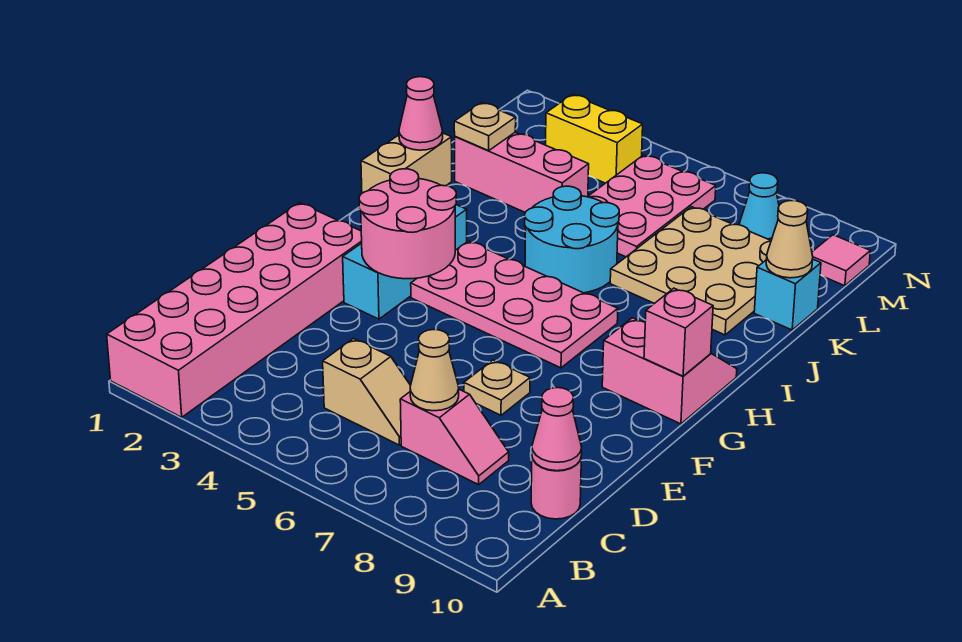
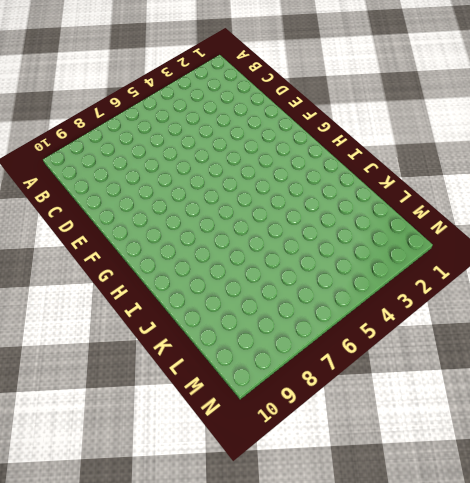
none -> pink 2x6 brick [107,203,362,417]
none -> tan 1x2 slope [323,339,411,445]
none -> pink 1x2 slope [400,389,509,484]

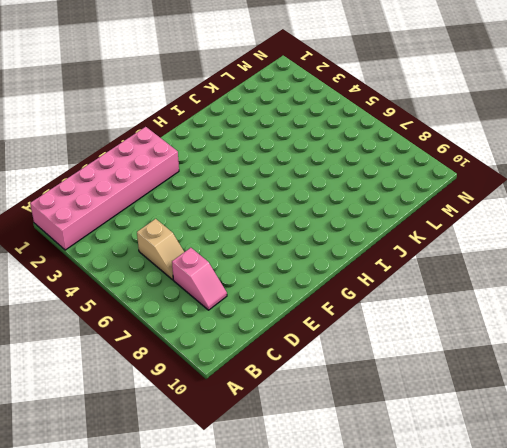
none -> pink 1x1 round brick [531,458,581,519]
none -> tan 1x1 plate [464,360,530,415]
none -> cyan 1x3 brick [343,205,467,319]

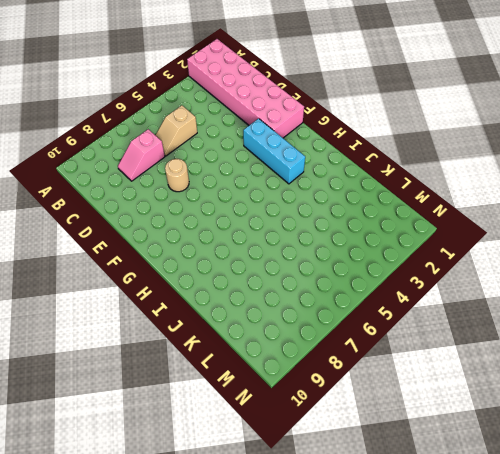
tan 1x1 round brick [165,159,189,192] -> tan 1x1 plate [464,360,530,415]
none -> pink 1x1 round brick [531,458,581,519]
none -> pink 2x4 plate [411,241,618,368]
none -> pink 2x2 slope [602,318,737,424]

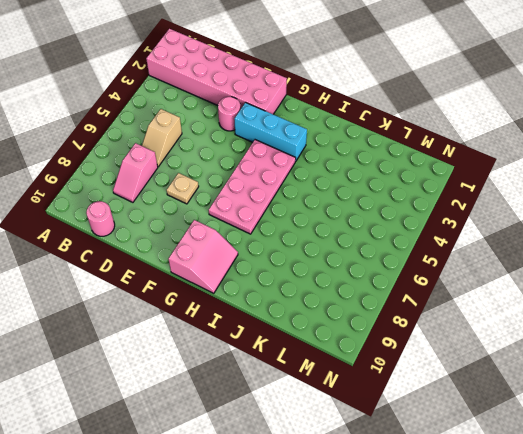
pink 1x1 round brick [218,97,240,131] -> none
none -> tan 1x2 brick [361,133,452,193]
none -> cyan 2x2 round brick [525,186,619,293]
none -> tan 3x3 plate [610,207,771,335]

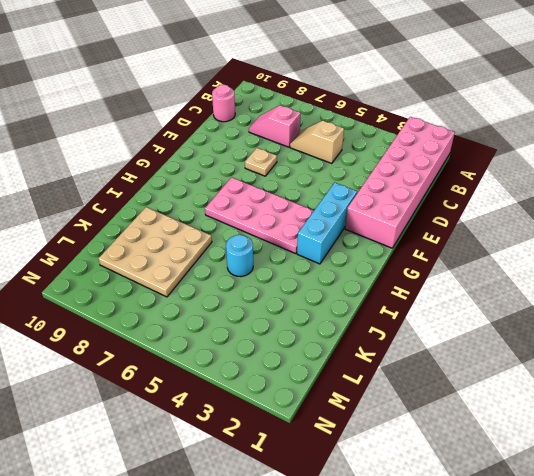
cyan 1x1 round brick [226,235,253,277] -> cyan 2x2 round brick [525,186,619,293]
none -> pink 2x2 slope [602,318,737,424]
none -> tan 1x2 brick [361,133,452,193]
none -> pink 1x3 brick [455,132,589,212]

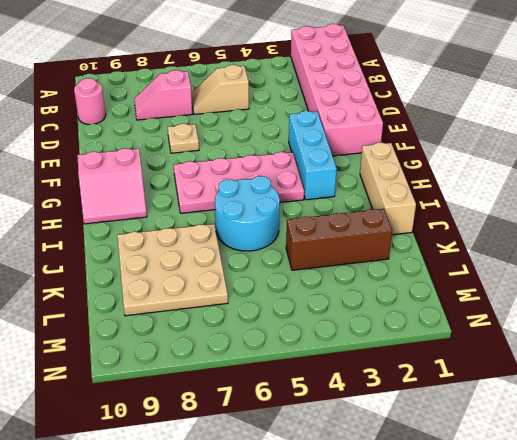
tan 1x3 brick [360,143,416,235] -> tan 1x2 brick [361,133,452,193]
brown 1x3 brick [286,209,392,270] -> pink 1x3 brick [455,132,589,212]
none -> pink 2x3 plate [588,155,716,257]
none -> cyan 1x1 brick [754,259,821,330]
none -> yellow 1x2 brick [546,95,643,183]

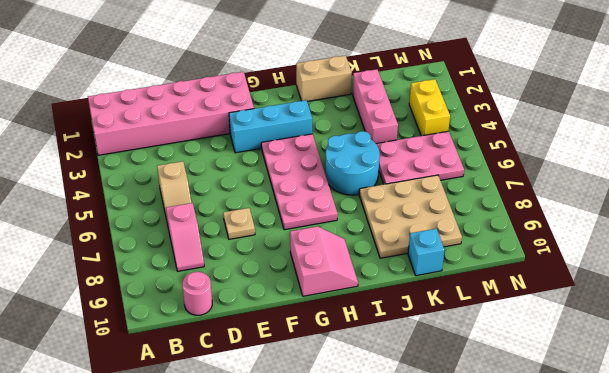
none -> cyan 1x1 cone [739,173,779,240]
none -> pink 1x1 tile [812,235,870,286]
none -> tan 1x1 cone [410,330,459,411]

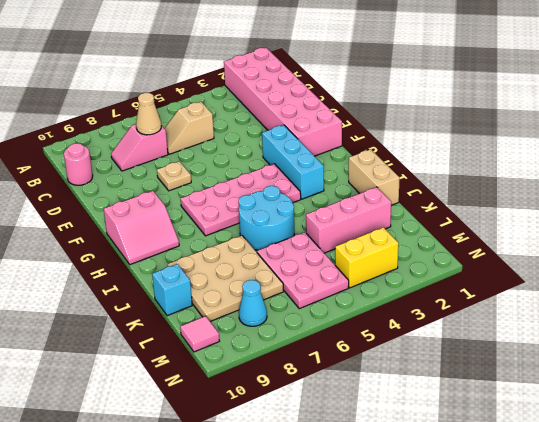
none -> pink 1x1 cone [532,388,582,471]
none -> pink 2x2 round brick [359,169,456,279]
none -> pink 1x1 brick [644,288,713,376]

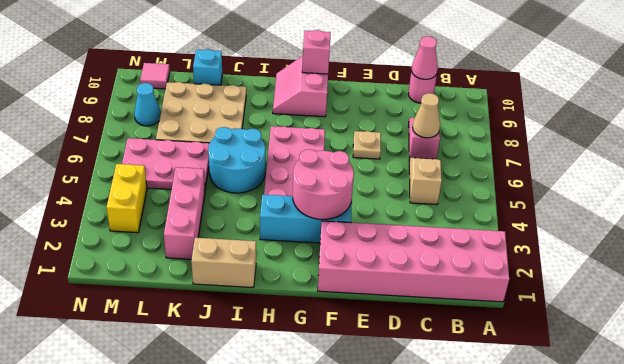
none -> pink 1x1 cone [399,77,443,150]
none -> tan 1x1 plate [454,103,516,151]
none -> tan 1x1 cone [766,201,813,278]

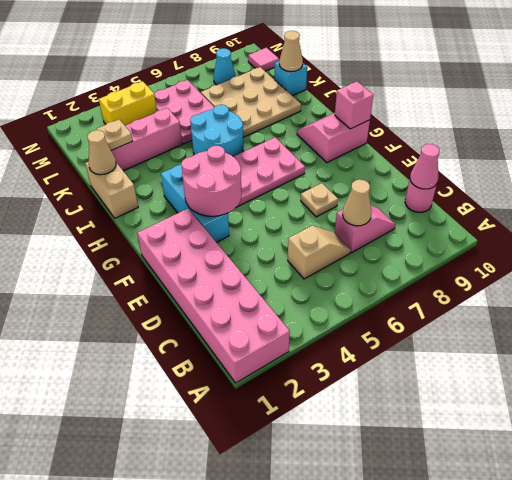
tan 1x1 cone [87,130,116,175] -> pink 1x1 cone [399,77,443,150]

